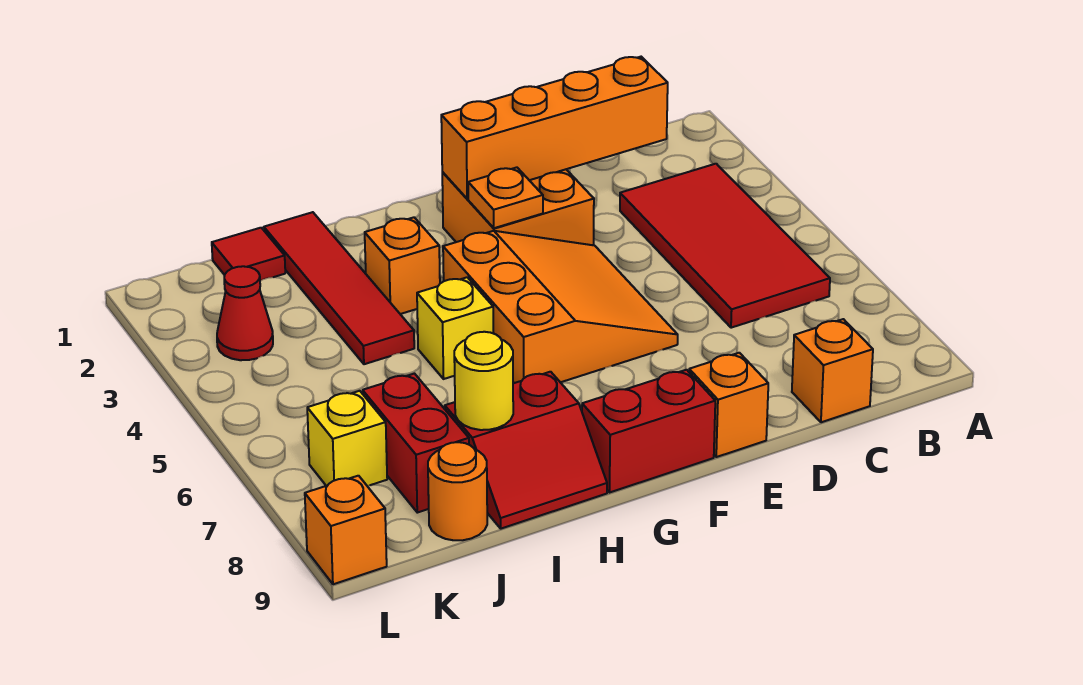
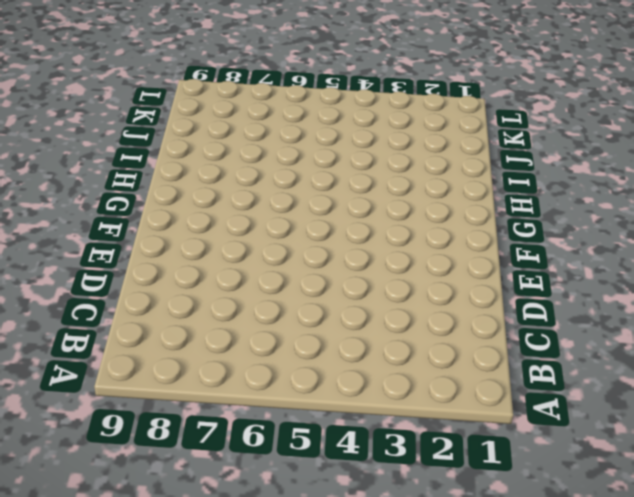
none -> red 2x4 tile [620,164,830,328]
none -> orange 1x1 brick [792,319,873,422]
none -> orange 2x2 brick [442,169,594,245]

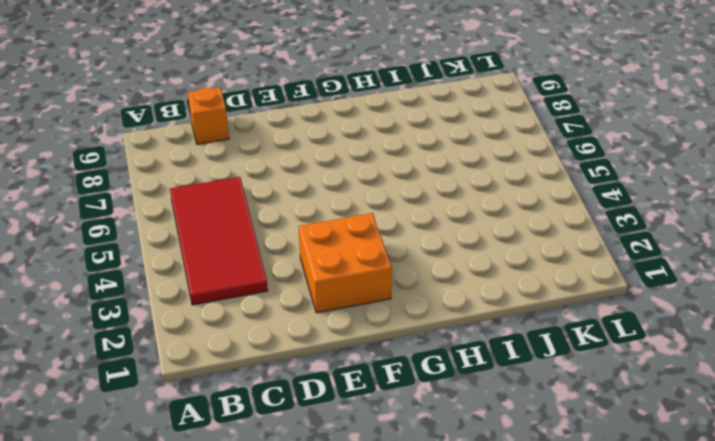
none -> orange 3x3 slope [443,231,678,383]
none -> orange 1x1 brick [689,353,768,457]
none -> red 1x2 brick [582,370,715,492]

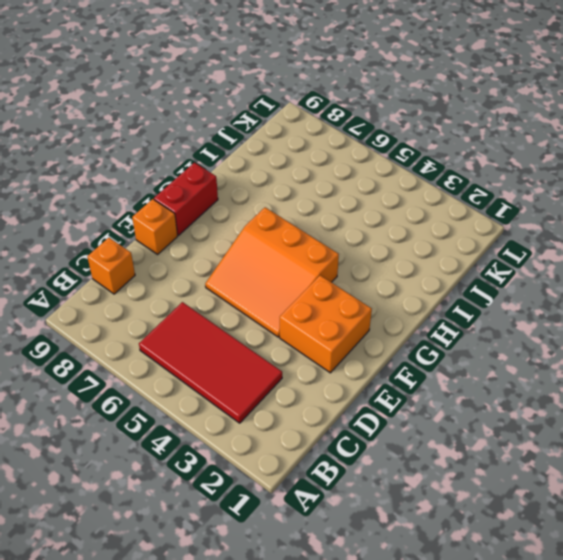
none -> orange 1x1 brick [365,217,440,314]
none -> yellow 1x1 brick [417,277,493,379]
none -> red 2x2 slope [445,372,607,529]

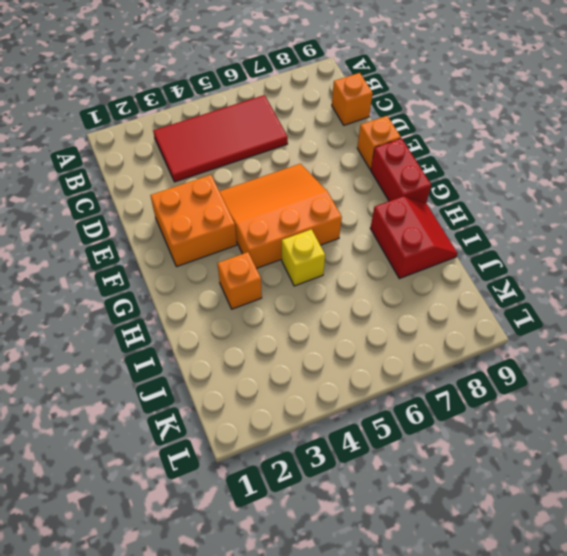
none -> red 1x4 tile [264,212,414,364]
none -> red 1x1 tile [212,228,285,281]
none -> red 1x2 brick [363,374,469,513]

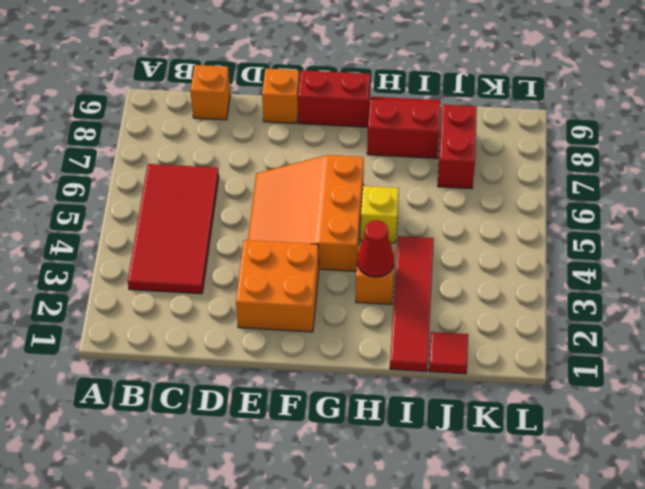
red 1x1 cone [357,220,394,277] -> red 1x1 cone moved to [217,266,273,360]
none -> orange 1x1 round brick [428,442,487,540]
none -> yellow 1x1 brick [307,391,387,486]
none -> orange 1x1 brick [305,476,387,584]

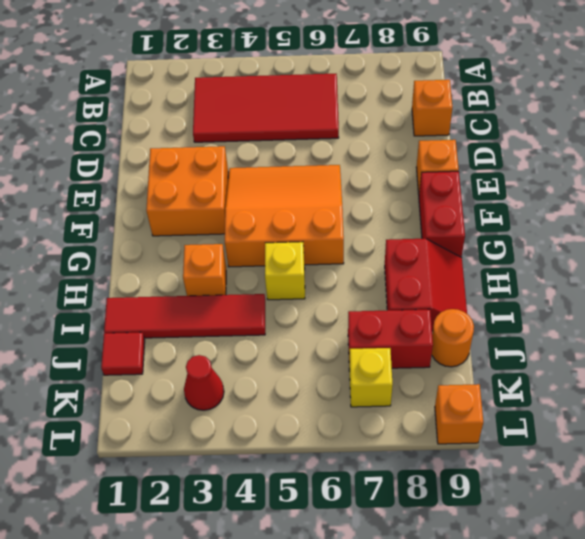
none -> orange 1x4 brick [441,57,668,199]
none -> orange 1x1 plate [468,167,543,228]
none -> yellow 1x1 round brick [454,332,513,430]

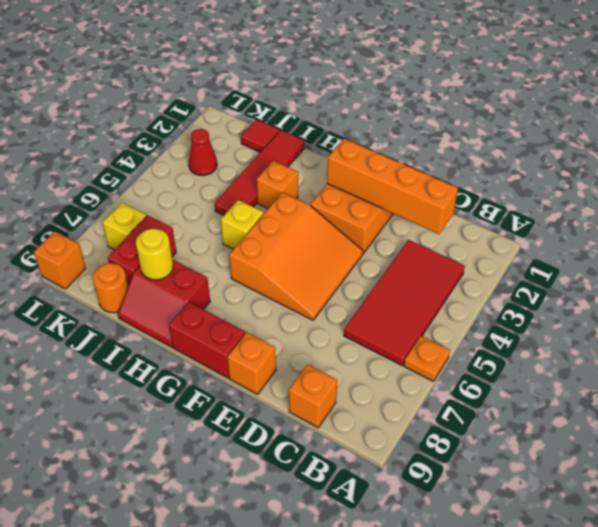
orange 1x1 plate [404,336,450,381] -> orange 1x1 plate moved to [468,167,543,228]

